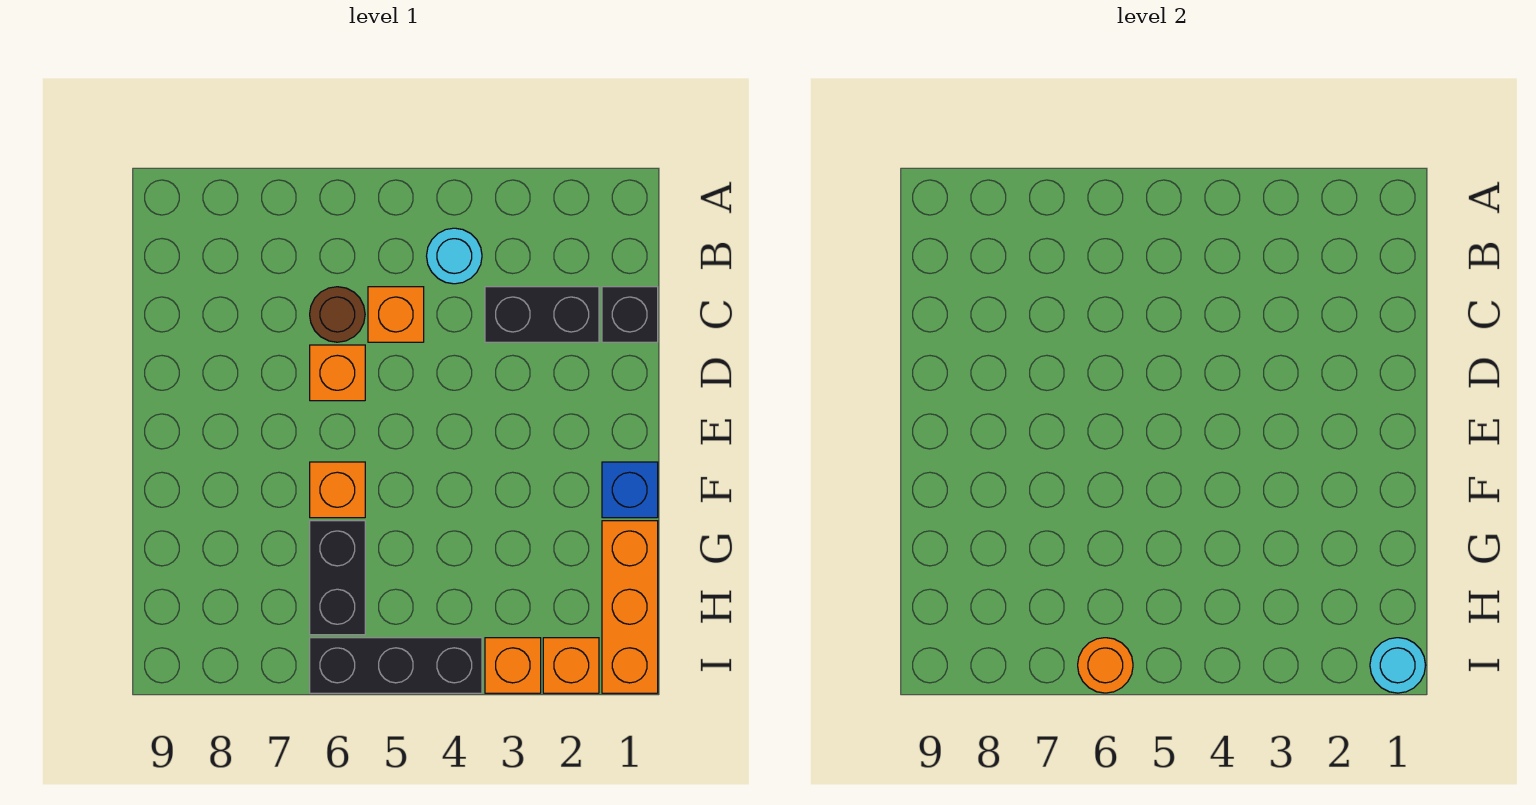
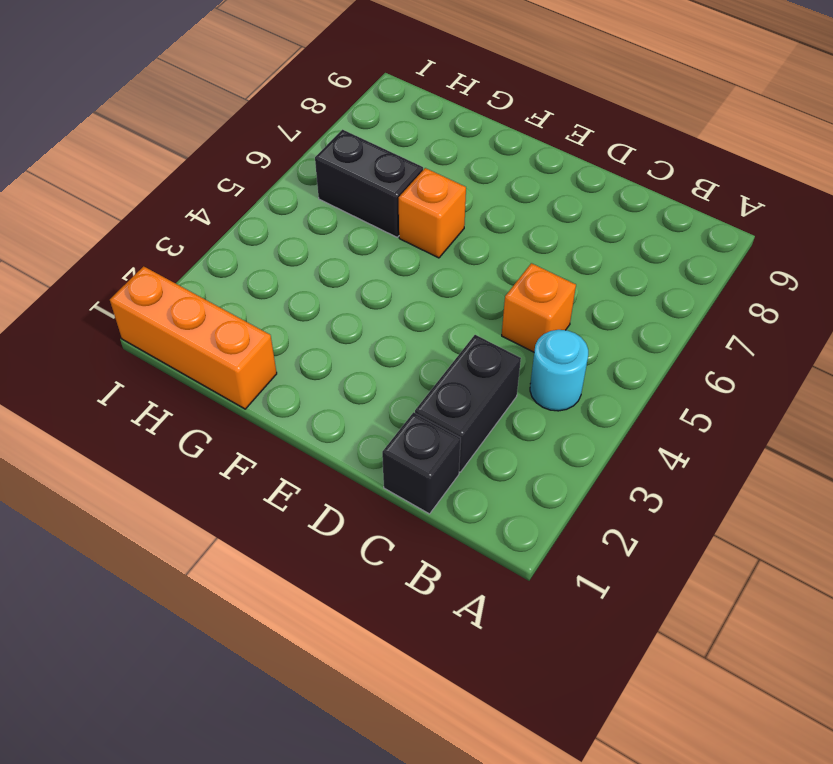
none -> brown 1x1 round brick [310,287,365,342]
none -> orange 1x1 brick [310,345,365,401]
none -> blue 1x1 brick [602,462,658,518]

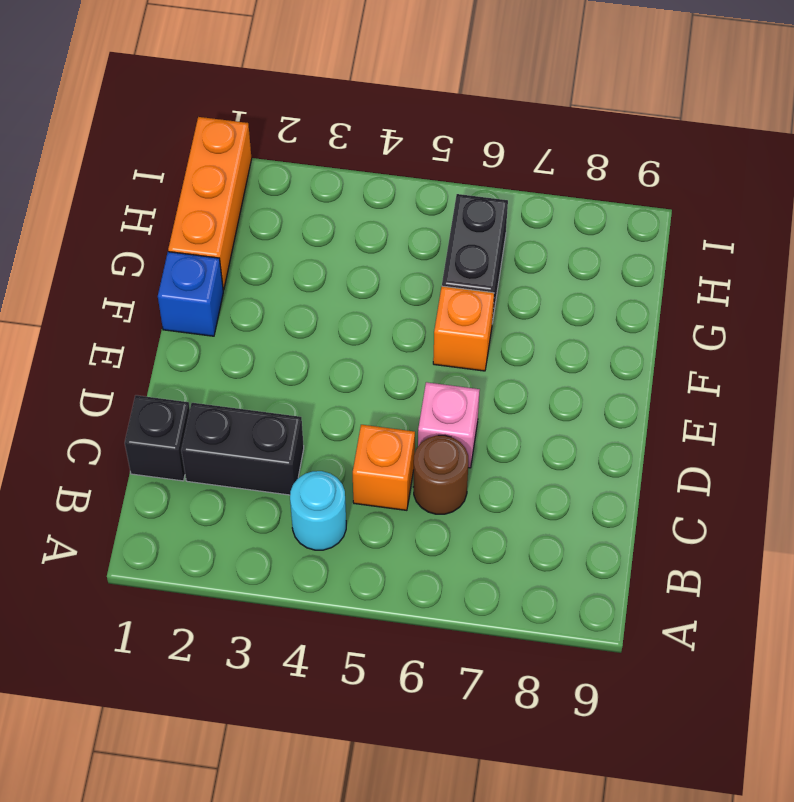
pink 1x1 brick [418,382,480,468] -> orange 1x1 brick [310,345,365,401]
none -> orange 1x1 brick [543,638,599,693]
none -> orange 1x1 brick [485,638,541,693]
none -> black 1x3 brick [310,638,482,693]

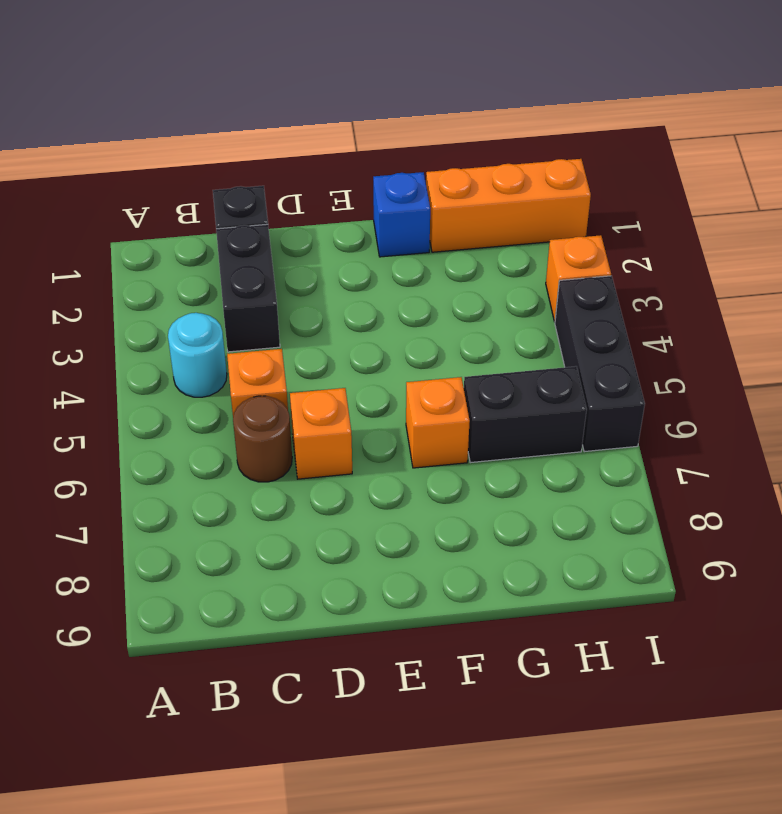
none -> orange 1x1 brick [543,638,599,693]
none -> cyan 1x1 round brick [1370,638,1426,693]
none -> orange 1x1 round brick [1078,638,1133,693]

